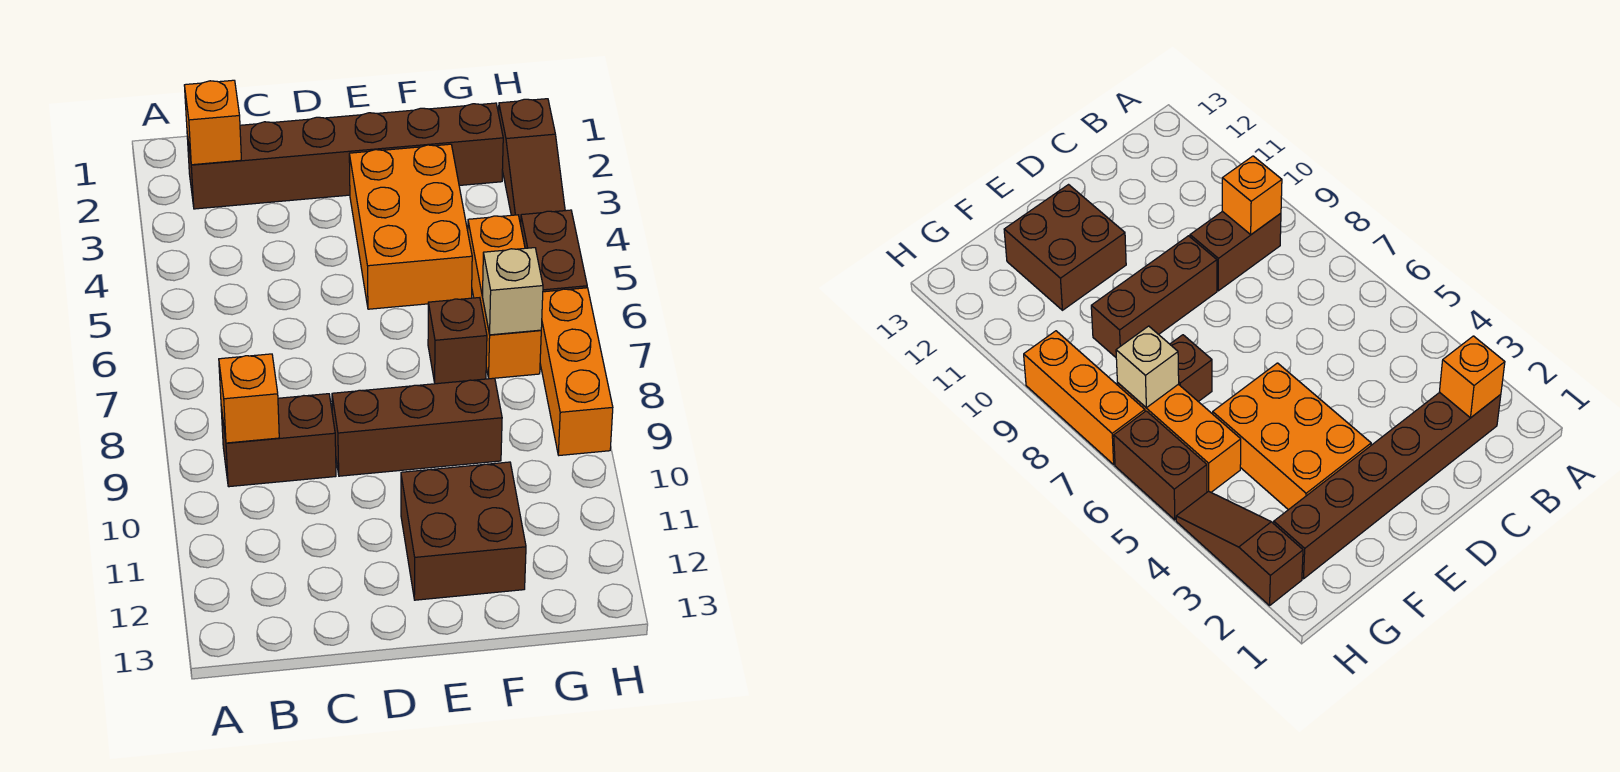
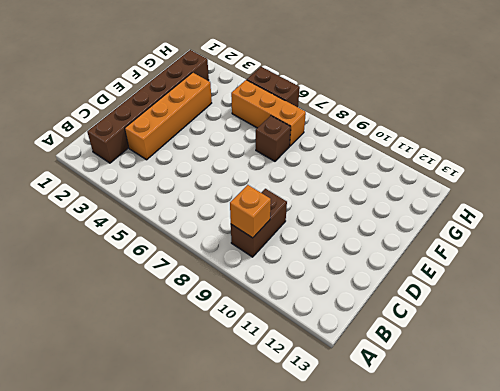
orange 1x4 brick [125,72,212,160] -> orange 2x3 brick [349,144,472,309]
none -> brown 1x3 brick [332,378,502,476]
none -> brown 2x2 brick [401,462,526,600]
none -> brown 1x3 slope [499,99,565,225]

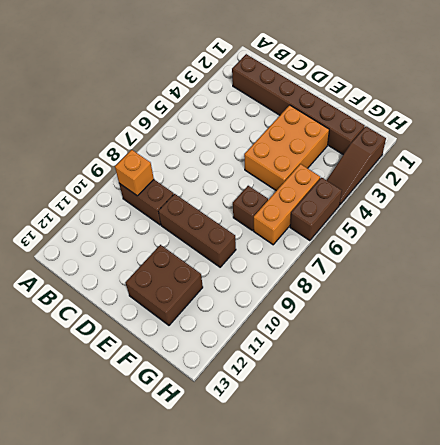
none -> orange 1x3 brick [540,288,613,455]
none -> orange 1x1 brick [184,80,241,165]
none -> tan 1x1 brick [483,248,543,335]

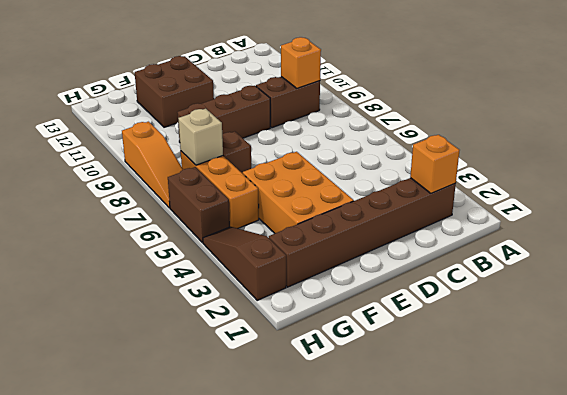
orange 1x3 slope [122,122,183,208] -> orange 1x3 brick [540,288,613,455]

